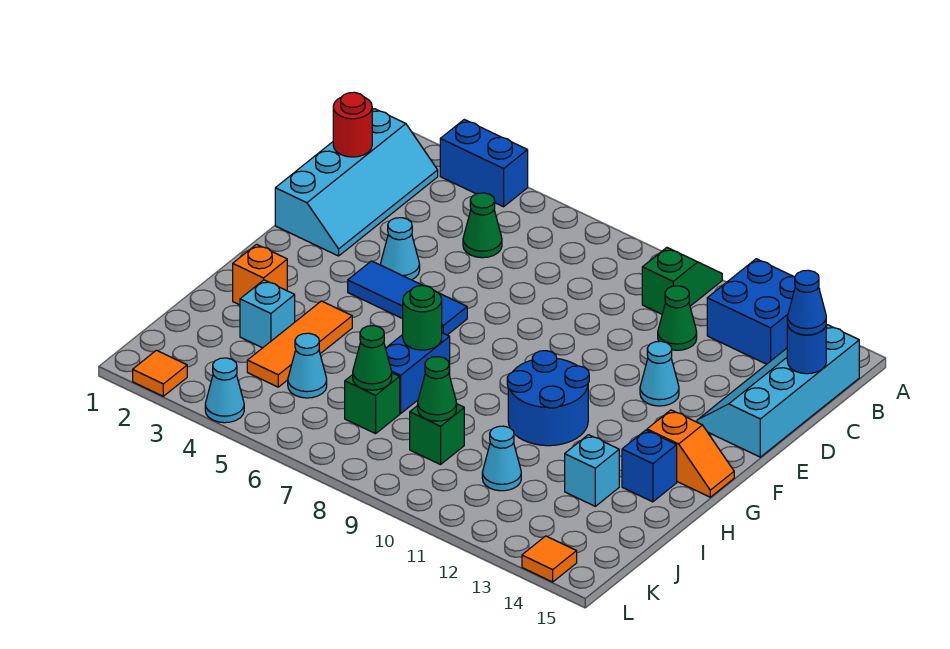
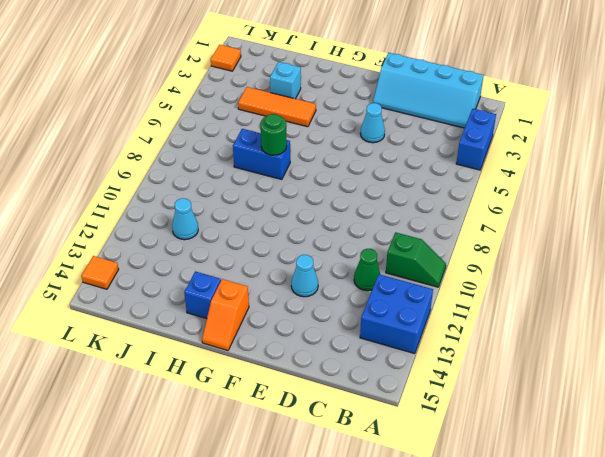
none -> cyan 2x4 slope [697,325,859,457]
none -> green 1x1 cone [463,193,502,258]
none -> blue 1x3 tile [348,261,467,335]
none -> blue 2x2 round brick [507,351,589,446]

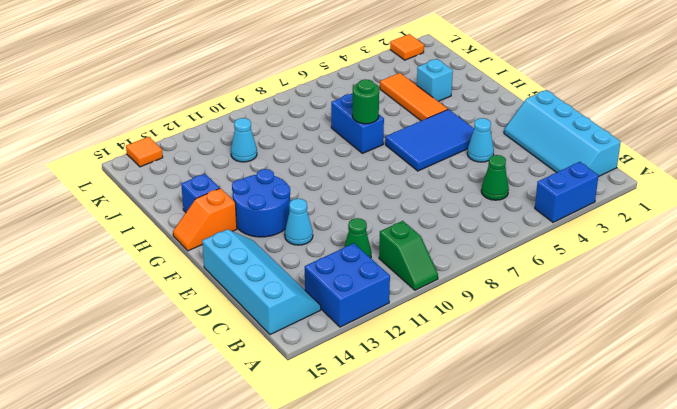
blue 2x3 tile [385,109,474,171] -> blue 1x3 tile [348,261,467,335]
blue 2x2 round brick [232,169,290,237] -> blue 2x2 round brick moved to [507,351,589,446]
none -> orange 1x1 brick [233,244,287,305]
none -> cyan 1x1 brick [565,435,619,506]
none -> cyan 1x1 cone [288,333,327,398]
none -> green 1x1 brick [345,373,400,434]

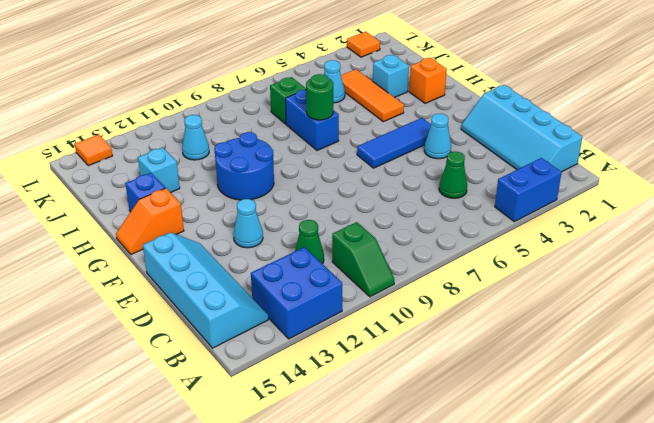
none -> green 1x1 brick [410,404,464,465]
none -> cyan 1x1 cone [205,358,244,423]
none -> red 1x1 round brick [333,92,372,157]
none -> blue 1x1 round brick [787,324,826,374]

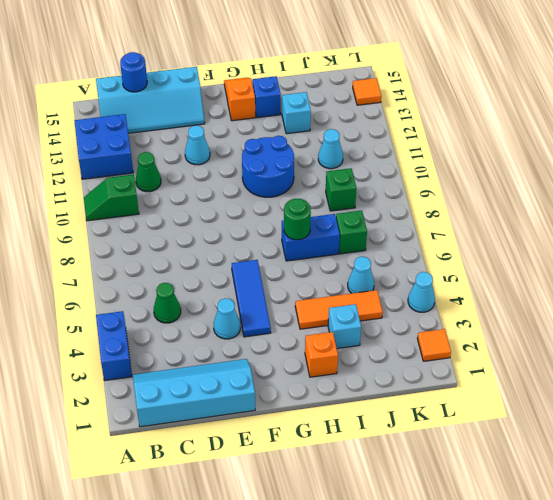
none -> red 1x1 round brick [333,92,372,157]
none -> green 1x1 cone [353,326,392,390]
none -> green 1x1 cone [417,357,457,421]
none -> blue 1x1 cone [787,270,826,335]

